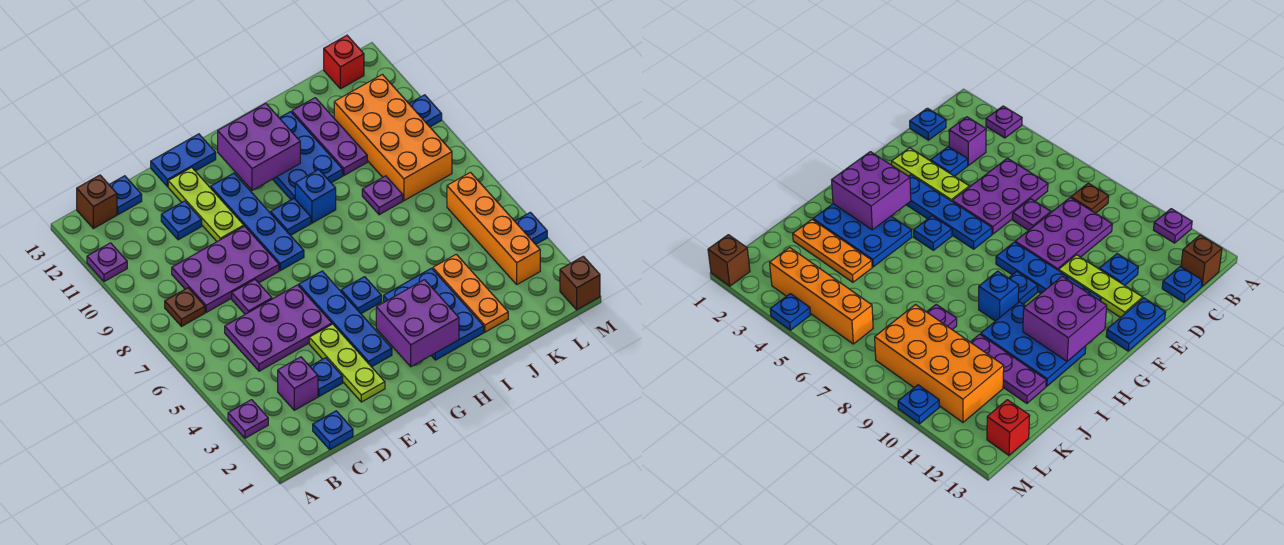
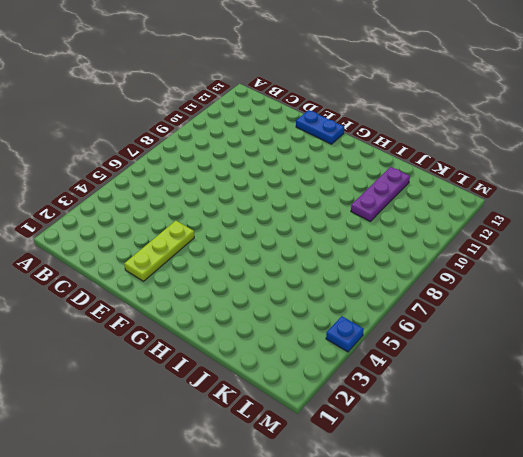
none -> purple 1x1 plate [228,400,268,438]
none -> purple 1x1 plate [87,243,127,282]
none -> brown 1x1 plate [165,288,205,327]
none -> brown 1x1 brick [77,175,117,229]

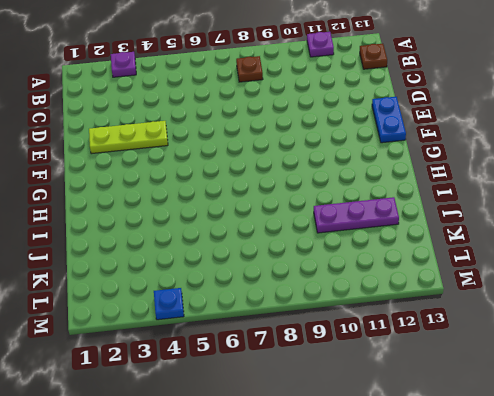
brown 1x1 plate [360,44,387,69] -> brown 1x1 brick [77,175,117,229]
none -> blue 1x1 plate [313,411,353,449]
none -> purple 1x1 brick [278,357,318,410]
none -> purple 2x3 plate [225,285,332,371]
none -> purple 2x3 plate [172,226,279,312]

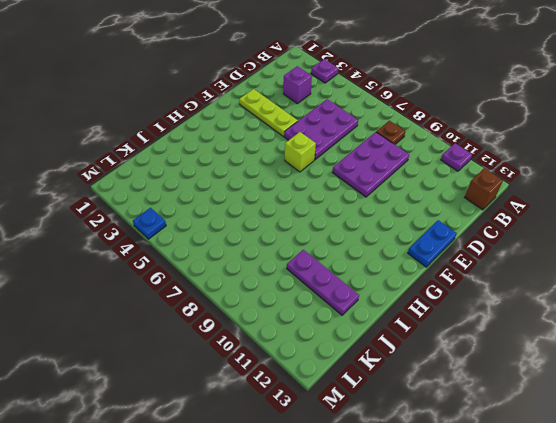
lime 1x1 brick [285,132,316,172] -> blue 1x4 plate [299,271,392,367]
none -> blue 1x1 plate [313,411,353,449]
none -> blue 1x1 plate [109,176,142,215]
none -> blue 1x1 plate [310,358,343,396]
none -> purple 1x1 plate [232,280,272,314]

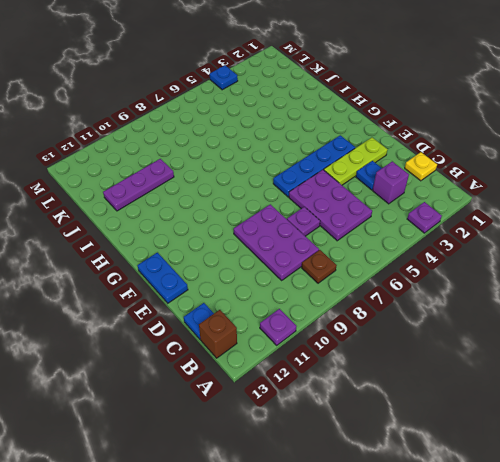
yellow 1x1 plate [405,152,437,181] -> blue 1x1 plate [313,411,353,449]
none -> blue 1x1 plate [161,201,202,240]
none -> lime 1x3 plate [168,168,244,241]
none -> blue 1x4 plate [211,173,304,271]
none -> blue 1x1 plate [341,277,381,314]

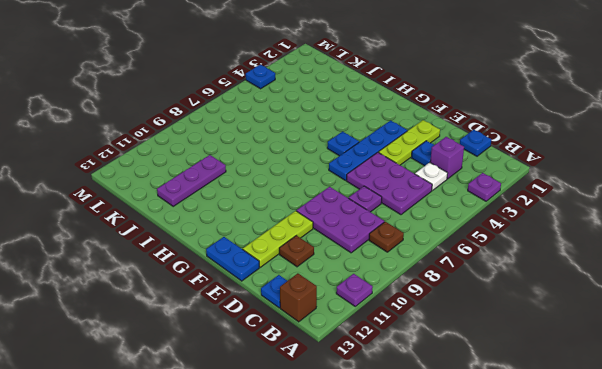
white 1x1 plate [415,162,448,190] -> none
brown 1x1 plate [279,236,314,267] -> blue 1x1 plate [161,201,202,240]
none -> blue 1x4 plate [211,173,304,271]
none -> blue 1x1 plate [271,198,311,235]
none -> blue 2x3 plate [383,268,484,360]
none -> blue 1x1 brick [295,170,336,223]

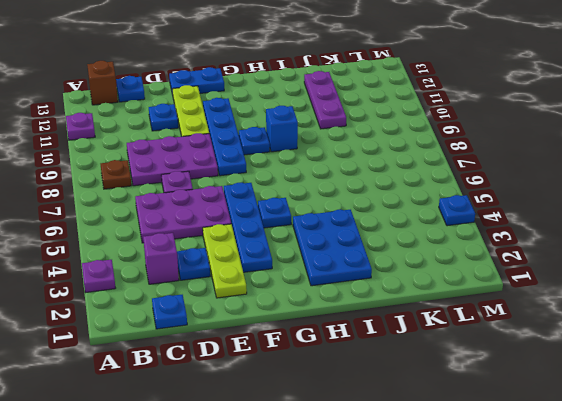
none -> blue 2x3 plate [273,112,343,200]
none -> orange 1x3 plate [433,254,508,332]
none -> purple 1x1 plate [362,176,403,215]
none -> orange 2x4 brick [334,74,452,201]

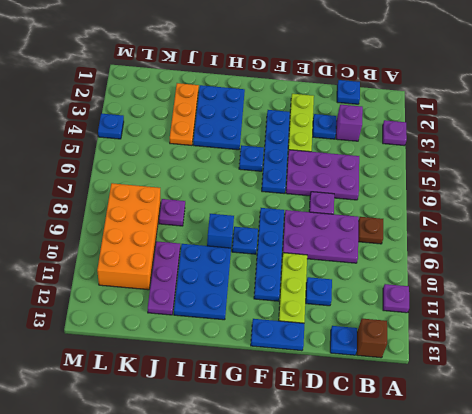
none -> orange 1x4 brick [447,172,540,284]
none -> red 1x1 brick [324,36,364,89]
none -> brown 1x1 brick [560,256,600,310]
none -> blue 1x1 plate [409,95,442,127]

